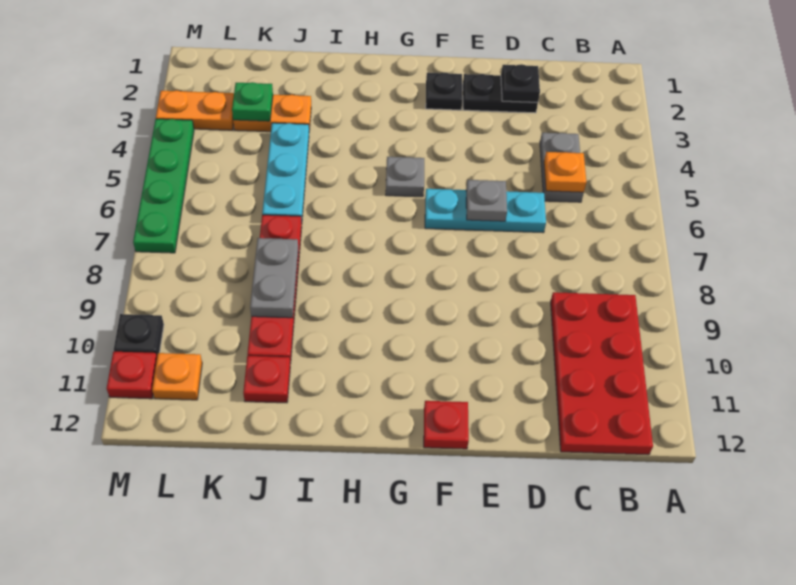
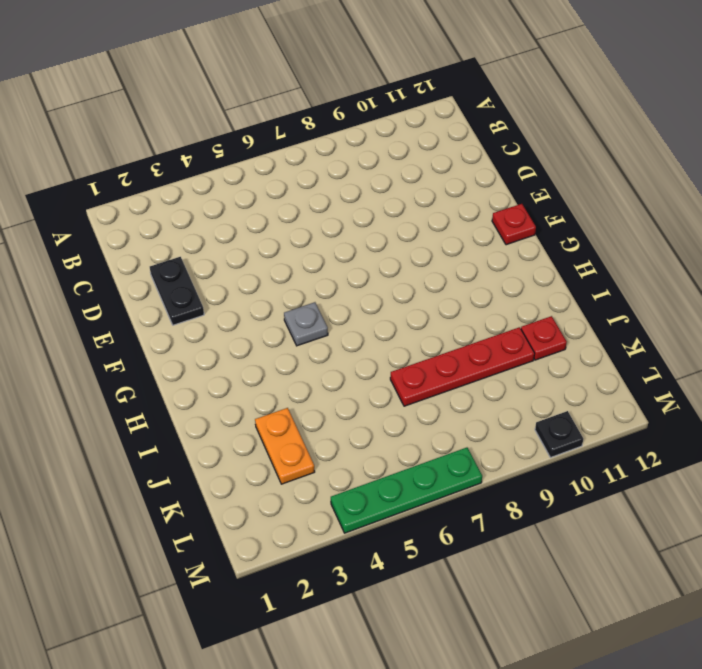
none -> red 2x4 plate [551,292,653,455]
none -> grey 1x2 plate [540,133,584,202]
none -> cyan 1x3 plate [425,189,546,233]

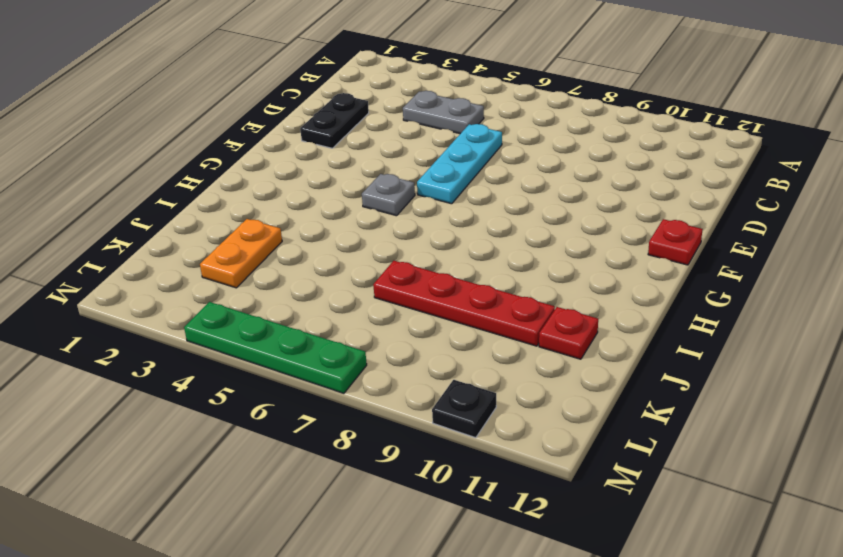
none -> red 2x4 plate [551,292,653,455]
none -> black 1x1 plate [426,72,463,110]
none -> cyan 1x3 plate [262,123,309,221]

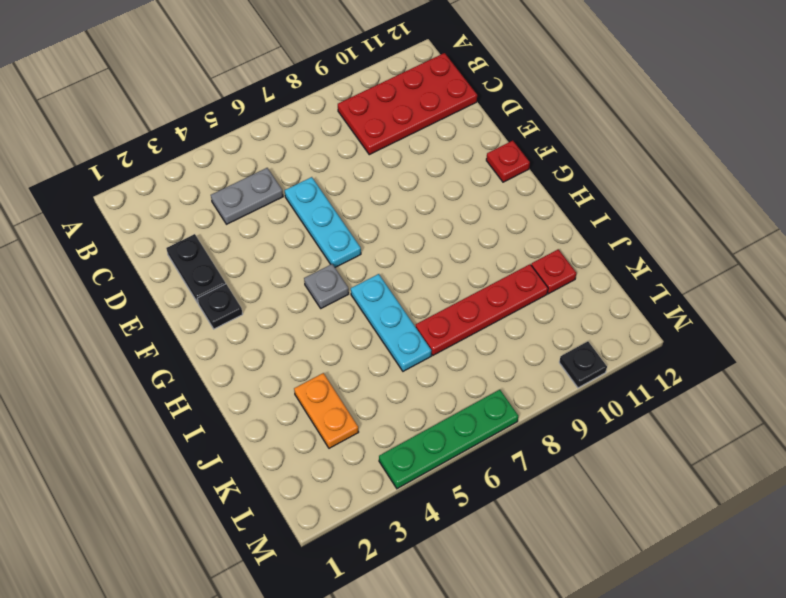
cyan 1x3 plate [351,274,431,371] -> cyan 1x3 plate turned to [262,123,309,221]
none -> orange 1x2 plate [156,90,234,130]
none -> orange 1x1 plate [152,353,202,400]
none -> red 1x1 plate [107,352,157,399]

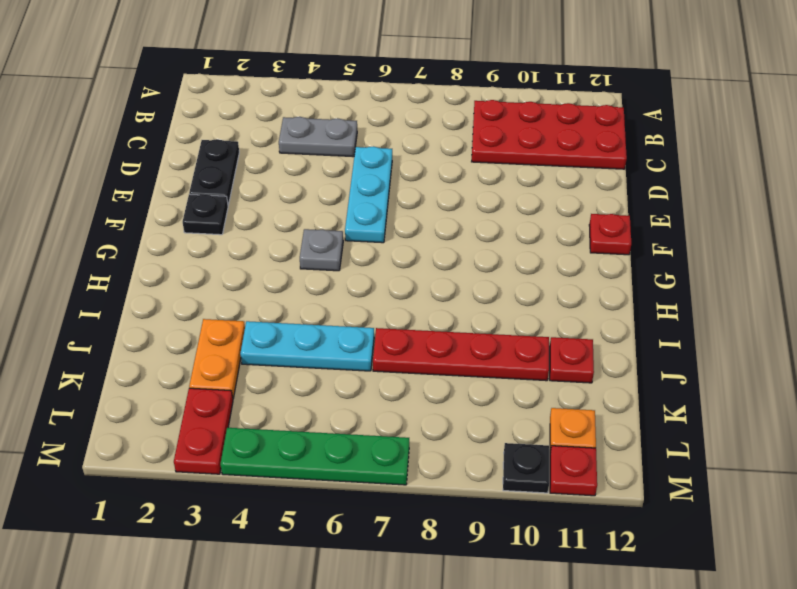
red 1x2 plate [174,388,233,474] -> orange 1x2 plate [156,90,234,130]
none -> orange 1x1 plate [544,152,586,193]
none -> black 1x1 plate [501,64,540,102]
none -> grey 1x1 plate [466,180,507,221]

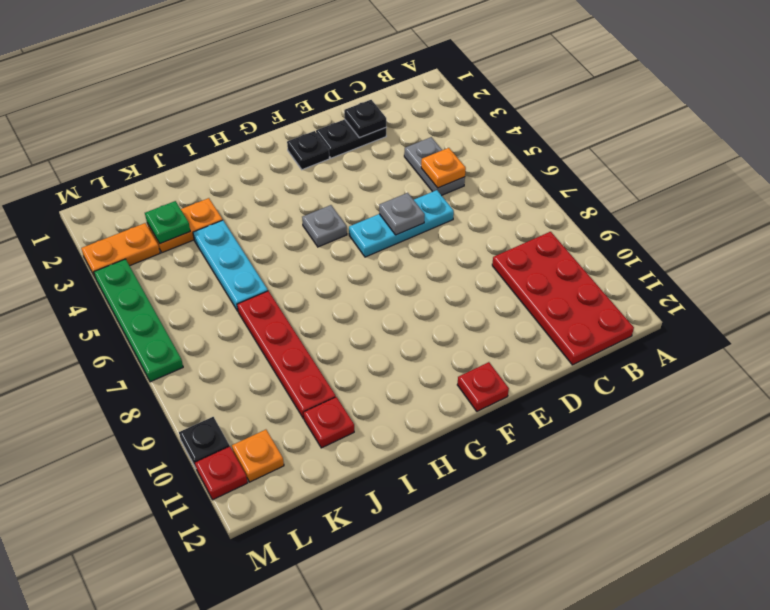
none -> grey 1x2 plate [250,238,298,318]

